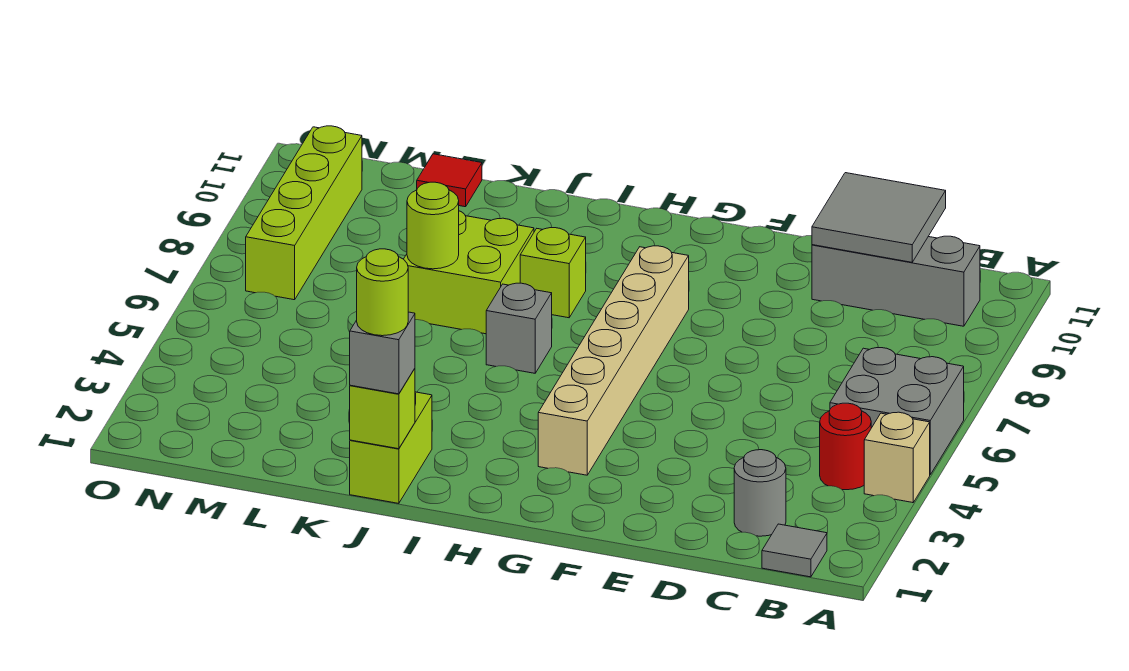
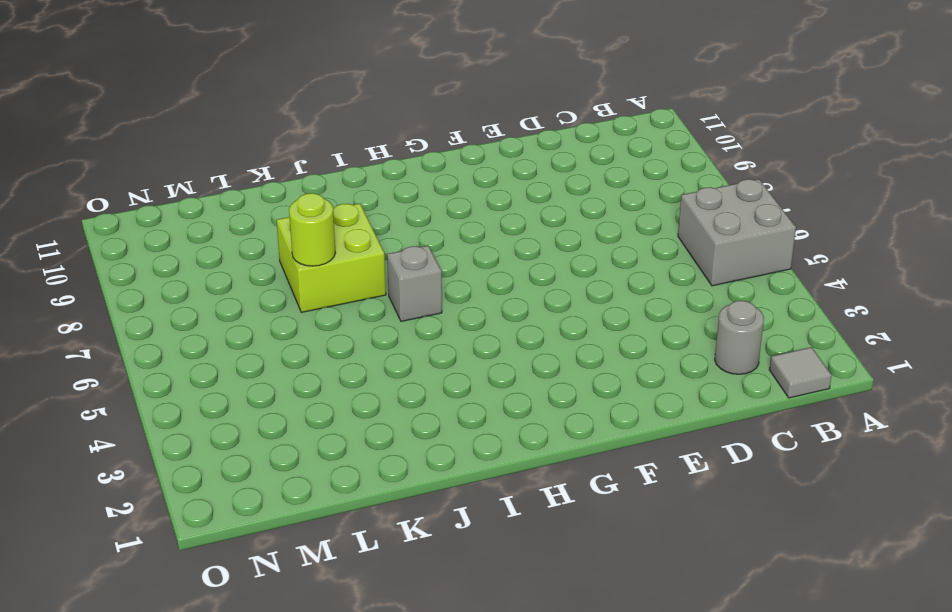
none -> tan 1x1 brick [864,412,930,503]
none -> red 1x1 round brick [820,403,871,490]
none -> grey 1x3 brick [812,236,980,326]

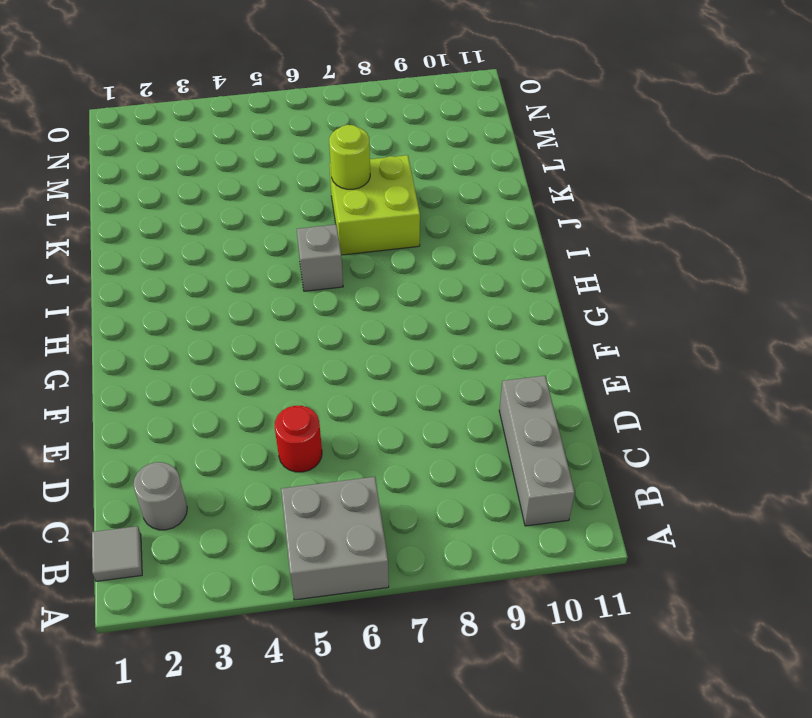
red 1x1 round brick [275,406,322,472] -> red 1x1 round brick moved to [820,403,871,490]
none -> tan 1x1 brick [864,412,930,503]
none -> tan 1x6 brick [538,246,689,475]
none -> lime 1x1 brick [520,227,586,318]

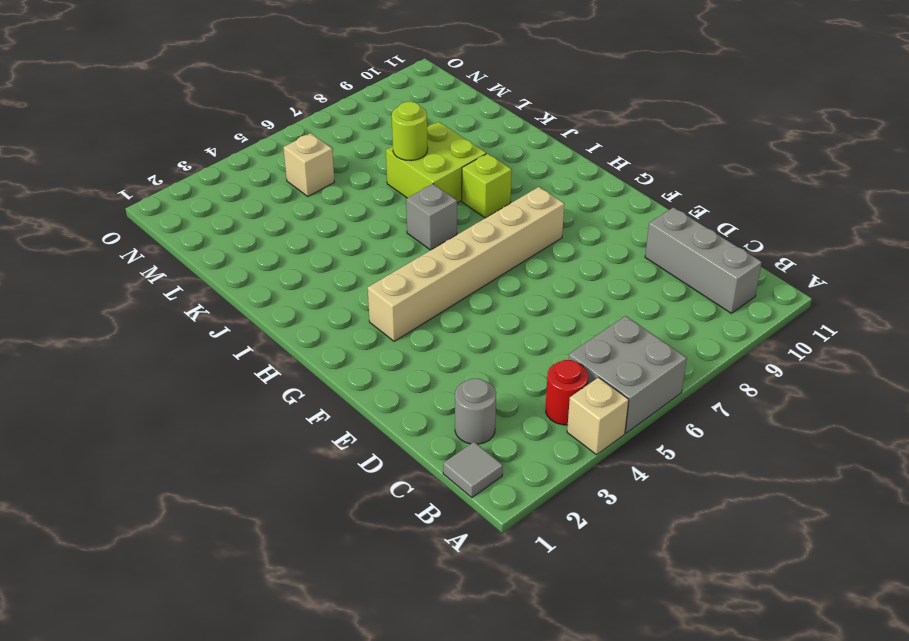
tan 1x1 brick [283,133,334,196] -> none
none -> lime 1x2 brick [350,392,432,503]
none -> red 1x1 tile [417,154,482,207]
none -> lime 1x4 brick [246,126,362,300]

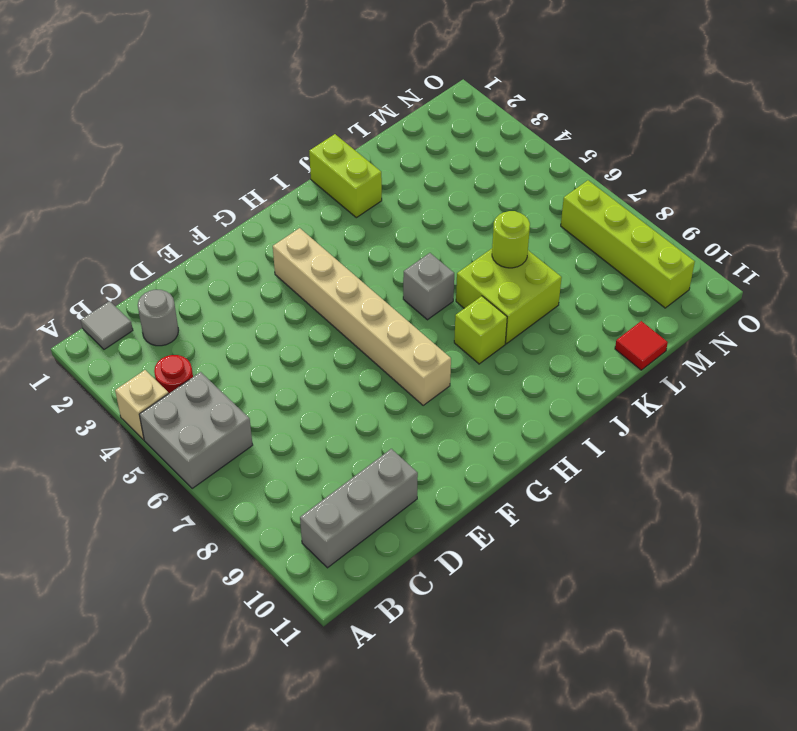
none -> grey 2x2 tile [812,173,946,262]
none -> lime 1x1 brick [350,369,415,449]
none -> grey 1x1 brick [350,312,415,394]

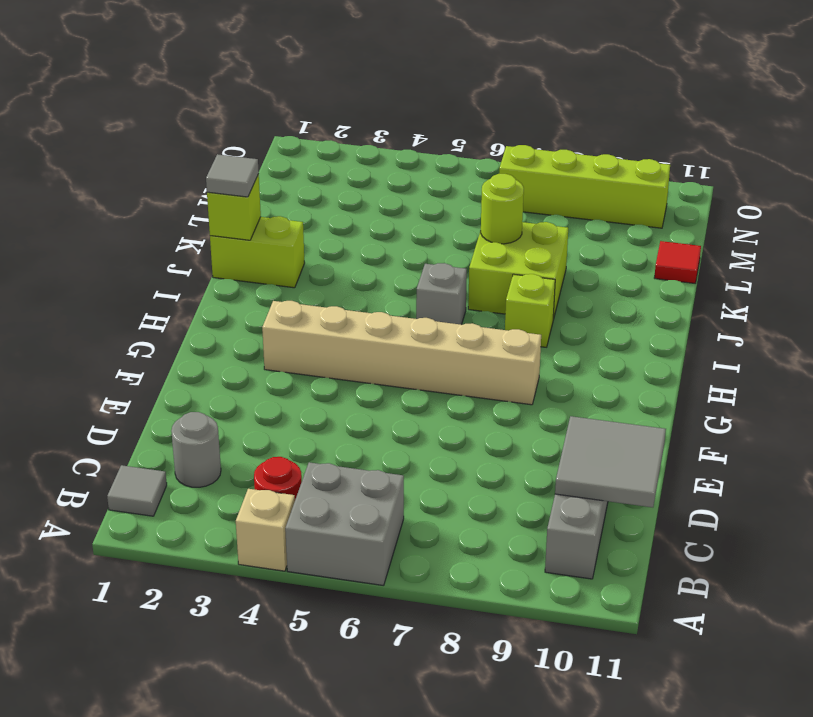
grey 1x1 tile [206,154,259,197] -> grey 1x1 brick [350,312,415,394]
none -> lime 1x1 round brick [357,249,408,336]

